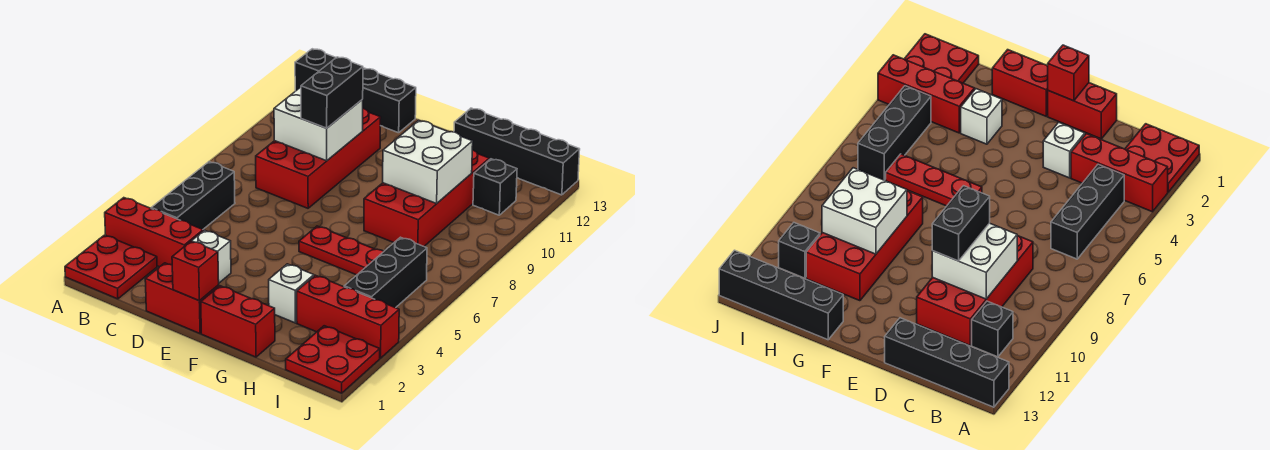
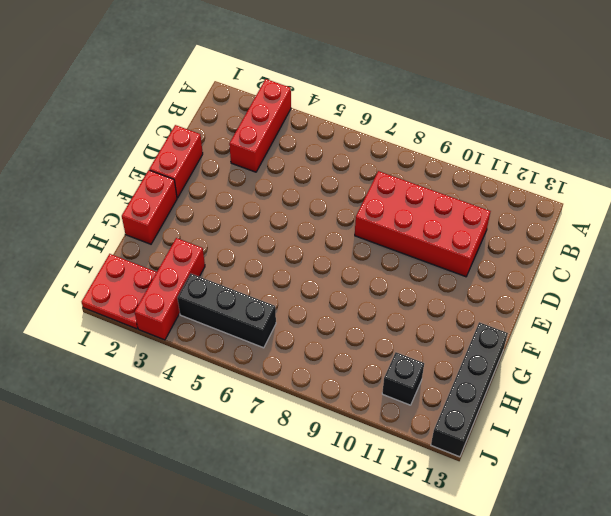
none -> red 2x2 plate [65,235,157,299]
none -> black 1x4 brick [295,49,416,133]
none -> black 1x3 brick [151,162,235,229]

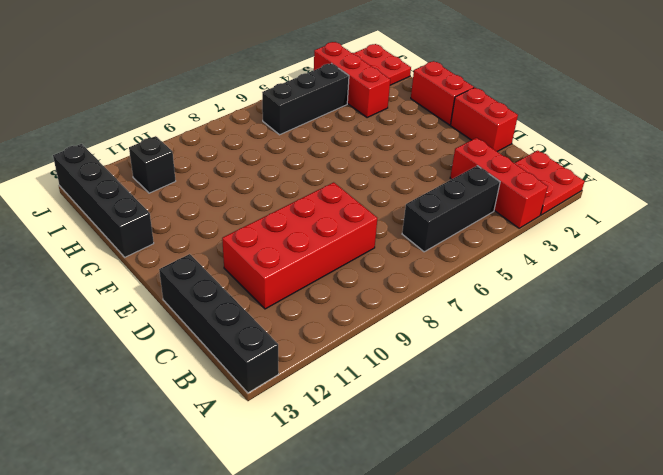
none -> black 1x1 brick [972,301,1013,357]
none -> white 1x1 brick [192,230,231,283]
none -> red 1x3 plate [299,226,384,275]

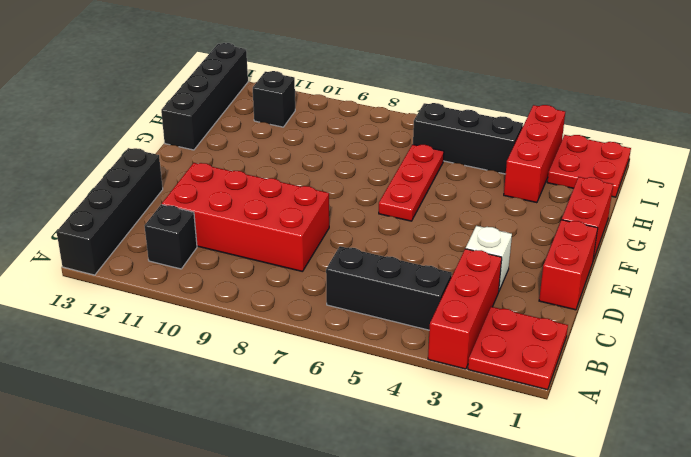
none -> white 1x1 brick [269,264,314,323]
none -> red 2x4 brick [364,150,489,246]
none -> white 2x2 brick [274,87,363,161]

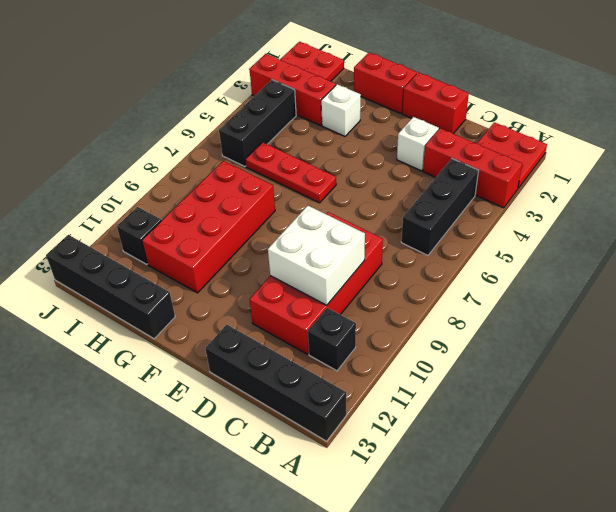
none -> red 1x1 brick [172,241,219,301]
none -> white 2x2 brick [383,120,473,204]
none -> black 1x2 brick [301,57,363,128]

